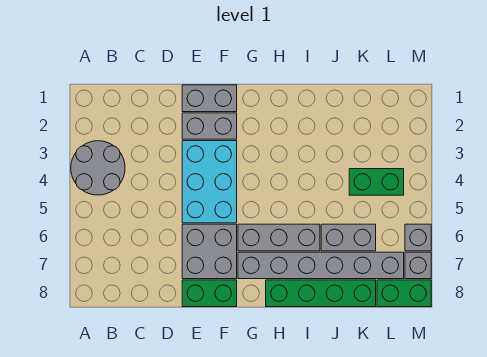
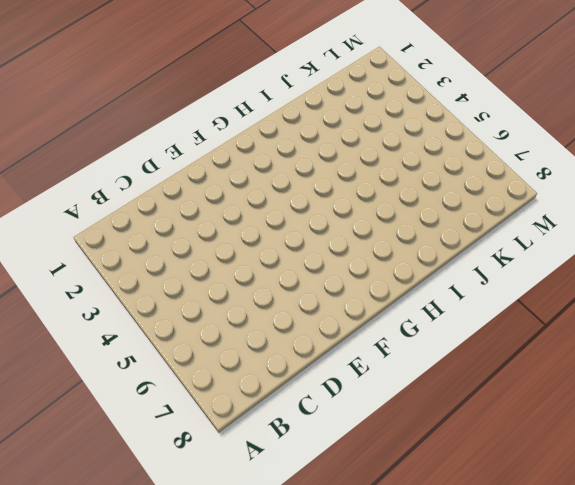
none -> grey 2x2 round brick [71,141,125,195]
none -> grey 1x2 brick [182,85,237,112]
none -> grey 1x2 brick [182,113,237,139]

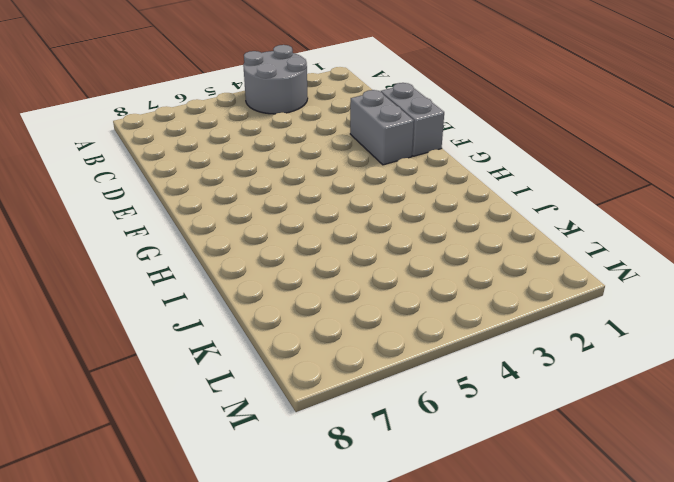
none -> cyan 2x3 brick [182,141,237,223]
none -> grey 2x2 brick [182,224,237,279]
none -> green 1x2 brick [182,280,237,307]

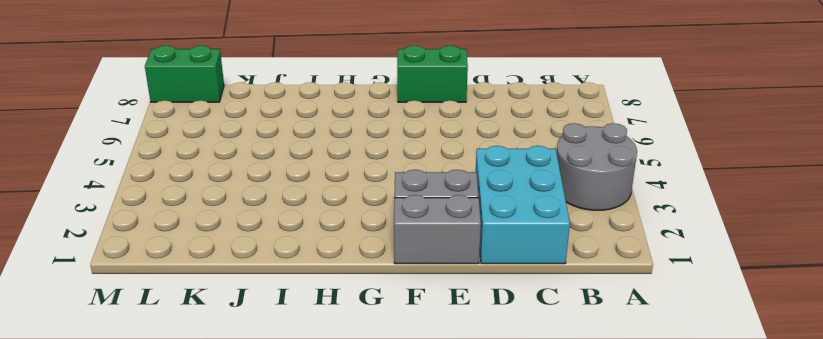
cyan 2x3 brick [476,146,570,264] -> cyan 2x3 brick moved to [182,141,237,223]
none -> grey 2x2 brick [182,224,237,279]
none -> grey 1x3 brick [238,224,320,251]
none -> grey 1x6 brick [238,252,404,279]

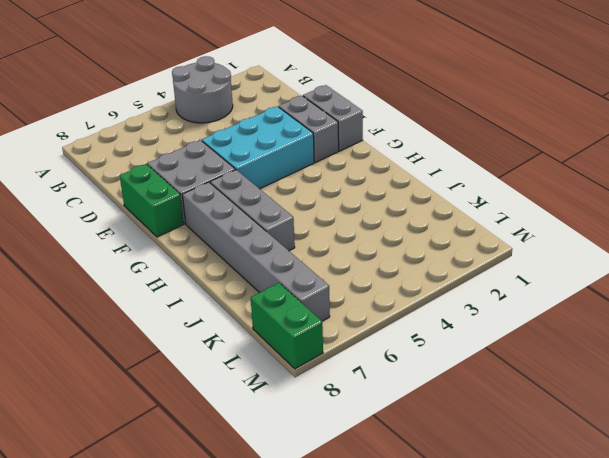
none -> green 1x4 brick [266,280,376,307]
none -> grey 1x2 brick [321,224,376,251]
none -> green 1x2 brick [349,169,404,195]

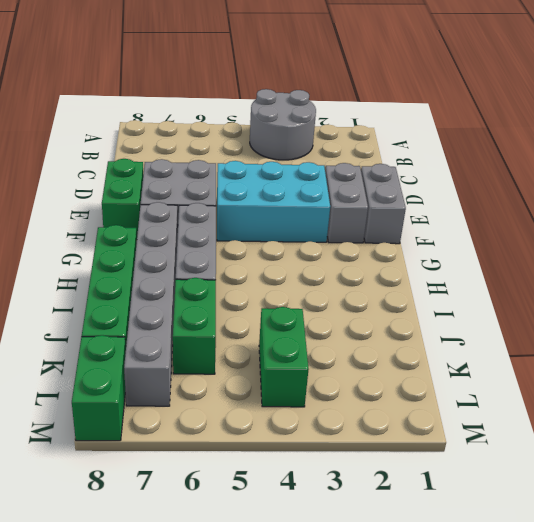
green 1x2 brick [173,278,216,374] -> grey 1x2 brick [321,224,376,251]
none -> grey 1x1 brick [405,224,431,251]
none -> grey 1x1 brick [405,252,431,279]

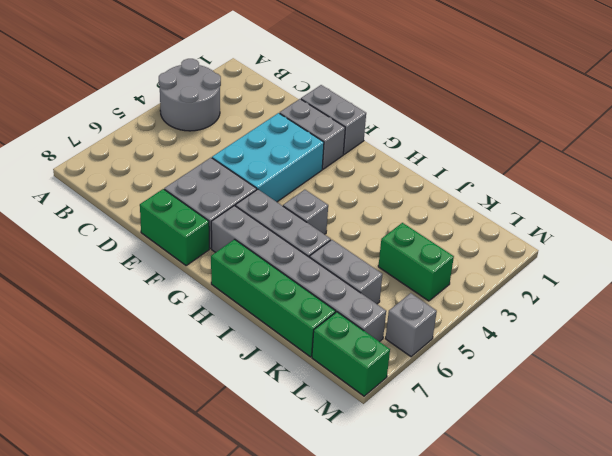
grey 1x1 brick [283,190,328,234] -> grey 1x1 brick moved to [405,252,431,279]

